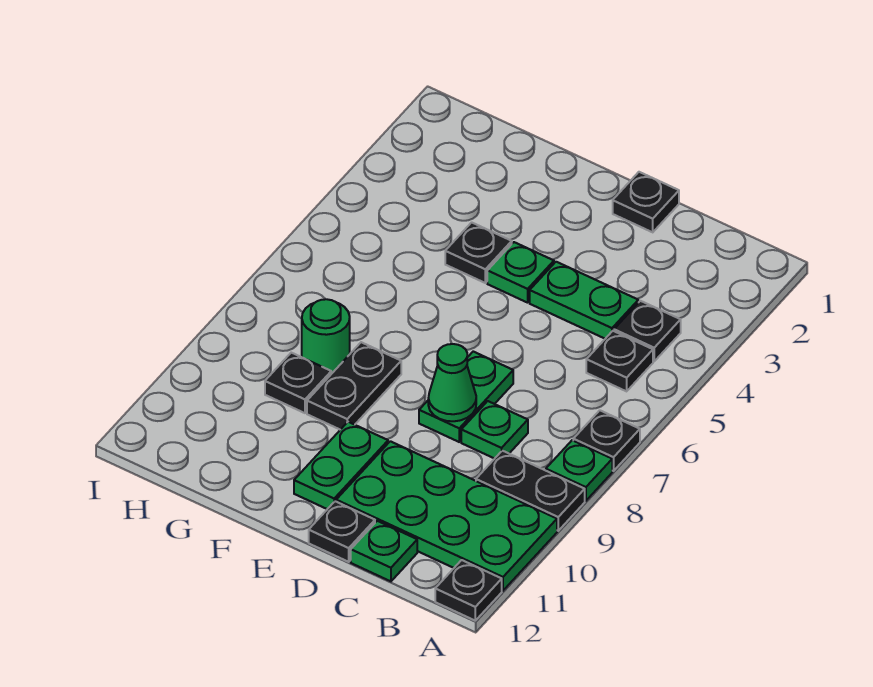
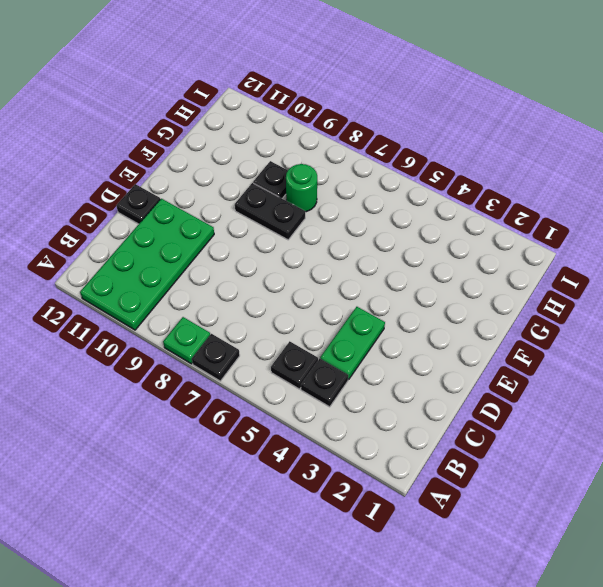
none -> black 1x2 plate [476,451,585,531]
none -> black 1x1 plate [435,560,502,620]
none -> green 1x1 plate [461,401,528,459]

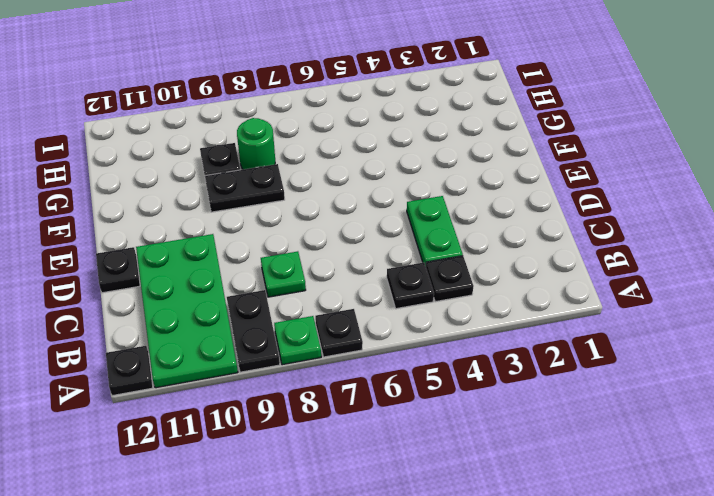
none -> green 1x1 plate [351,521,417,581]
none -> black 1x1 plate [613,172,679,232]
none -> green 1x2 plate [419,352,513,442]

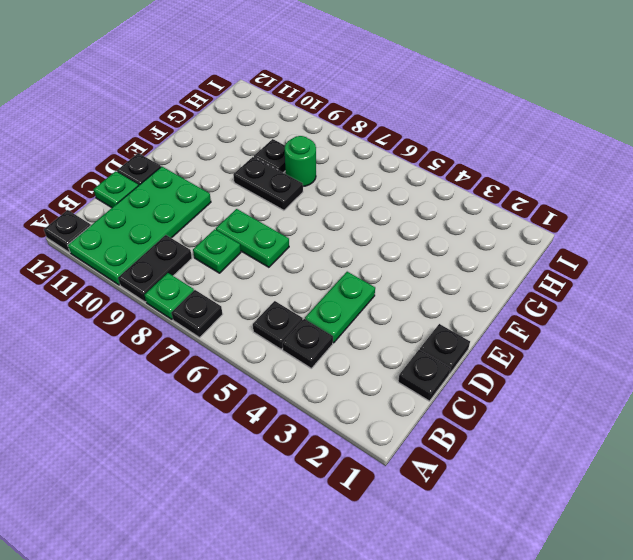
black 1x1 plate [398,349,451,401] -> black 1x1 plate moved to [445,222,512,283]
none -> green 1x1 plate [487,242,554,303]
none -> green 1x2 plate [294,422,388,509]
none -> green 1x1 cone [428,344,476,421]

